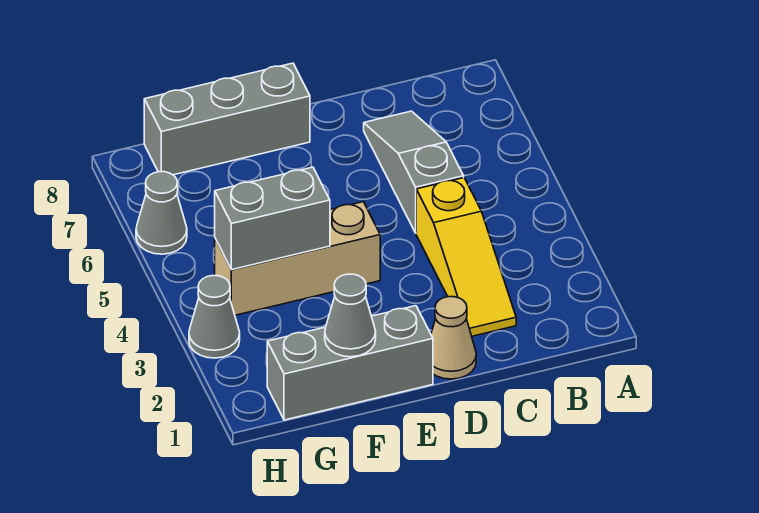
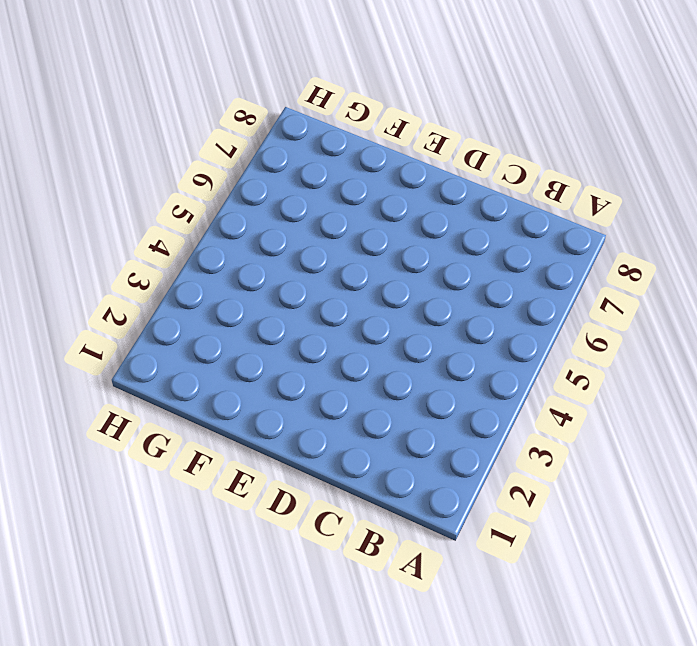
none -> yellow 1x3 slope [416,178,516,336]
none -> grey 1x3 slope [364,111,464,233]

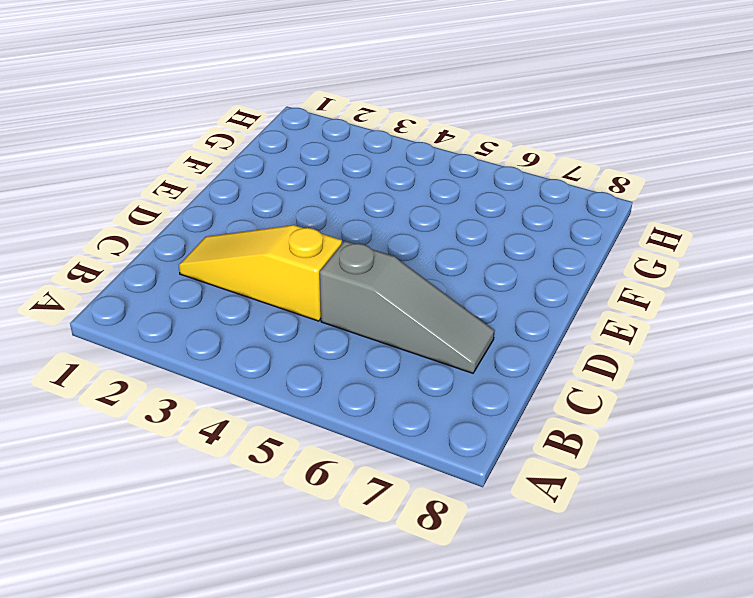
none -> tan 1x1 cone [431,297,476,379]
none -> grey 1x3 brick [267,306,433,420]

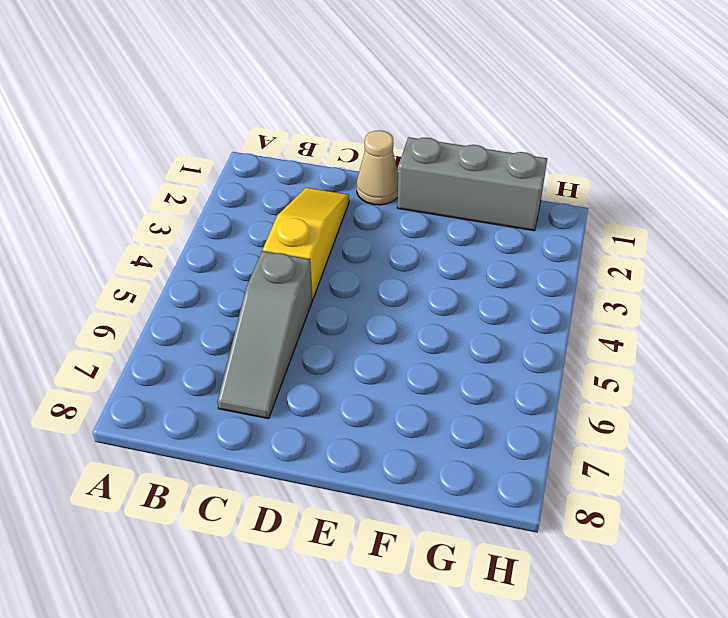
none -> tan 1x3 brick [215,202,380,315]
none -> grey 1x3 brick [144,63,310,175]

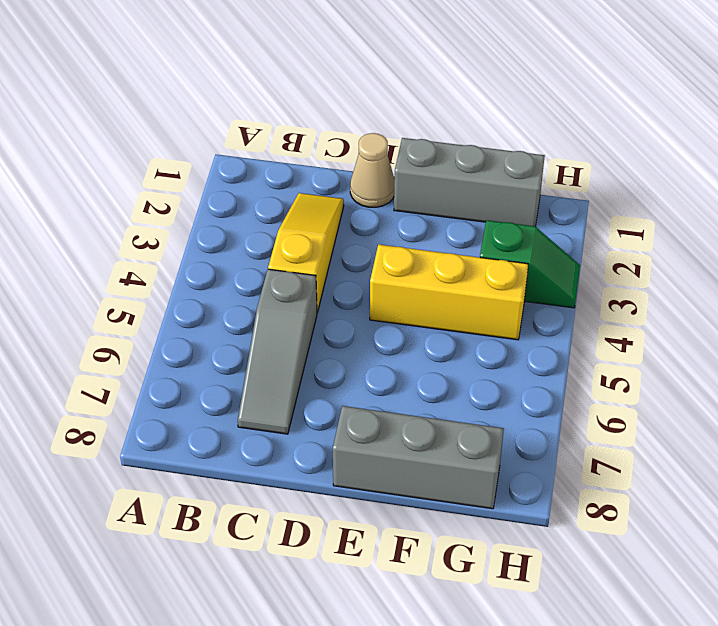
yellow 1x3 brick [370,244,528,340] -> tan 1x3 brick [215,202,380,315]
green 1x2 slope [480,220,580,308] -> grey 1x1 cone [189,276,240,358]
none -> grey 1x1 cone [136,172,187,254]
none -> grey 1x1 cone [325,274,376,357]

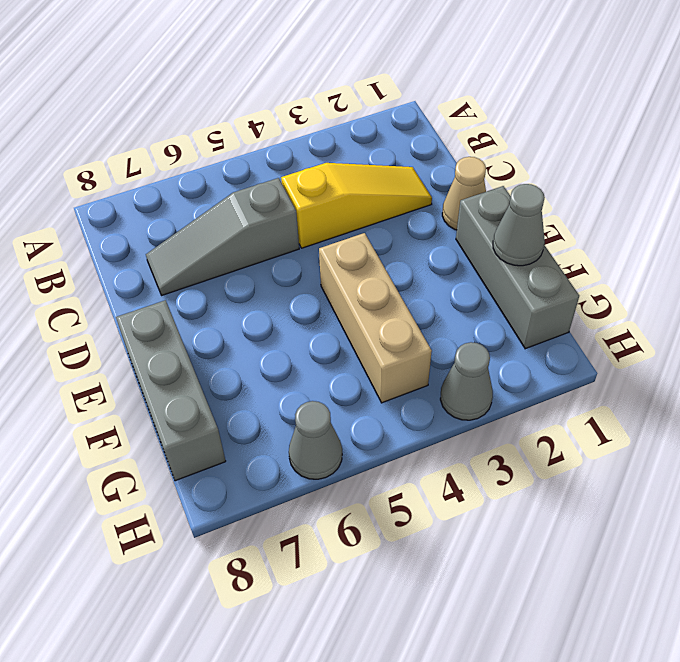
none -> grey 1x2 brick [215,167,330,270]

